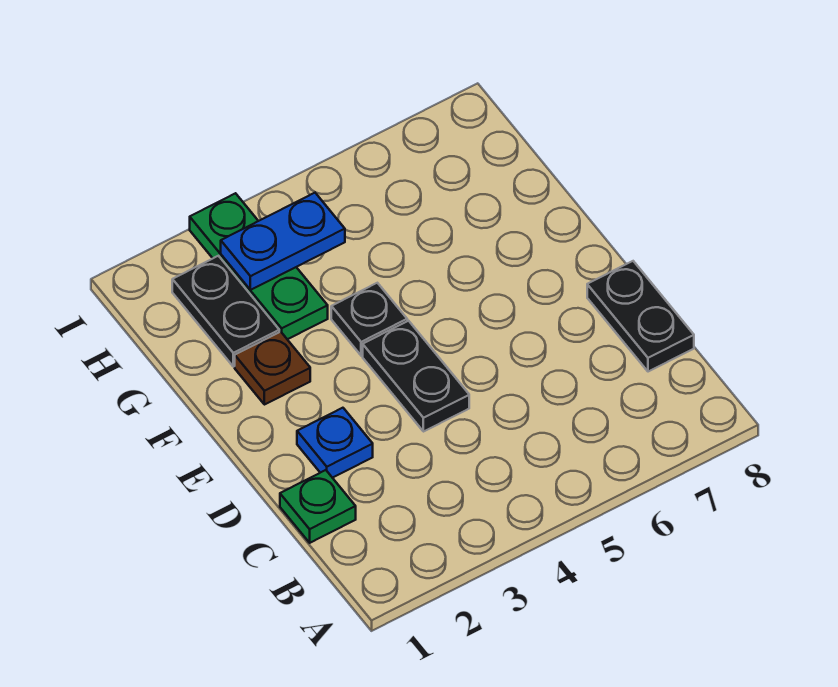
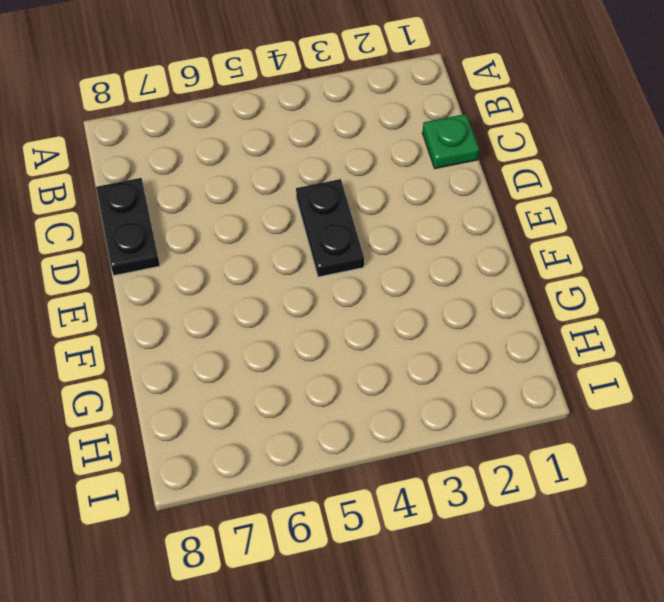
none -> blue 1x1 plate [297,408,373,478]
none -> brown 1x1 plate [235,332,310,405]

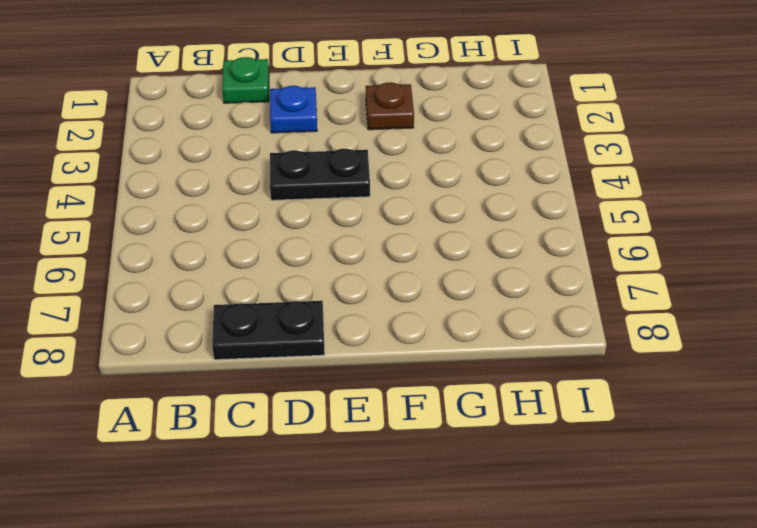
none -> black 1x1 plate [331,283,407,356]
none -> black 1x2 plate [172,256,279,367]

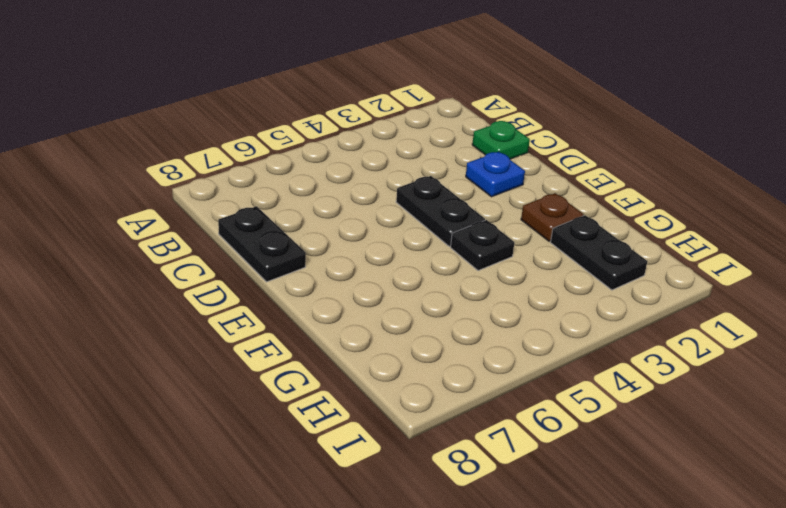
none -> green 1x3 plate [190,193,328,339]
none -> blue 1x2 plate [221,193,345,290]

